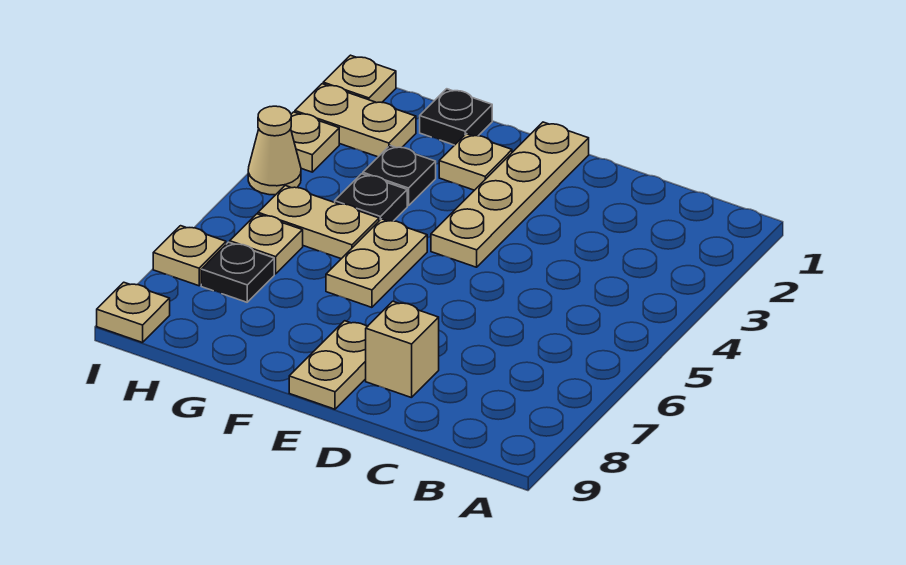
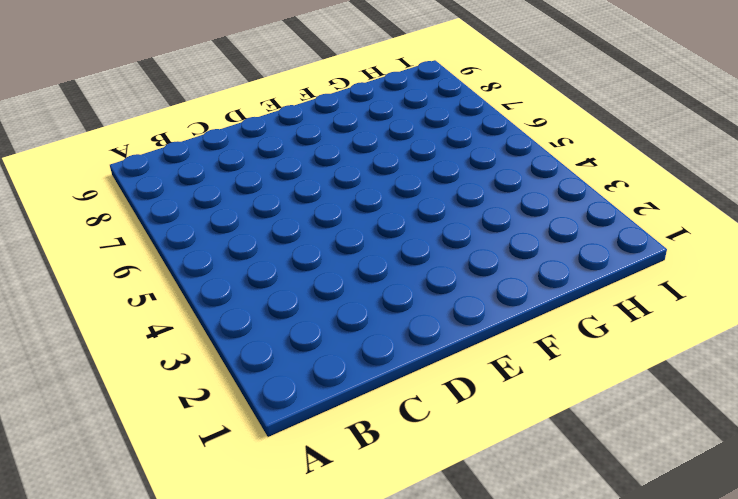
none -> tan 1x1 brick [366,301,439,398]
none -> tan 1x4 plate [431,122,589,267]
none -> tan 1x2 plate [289,321,367,409]

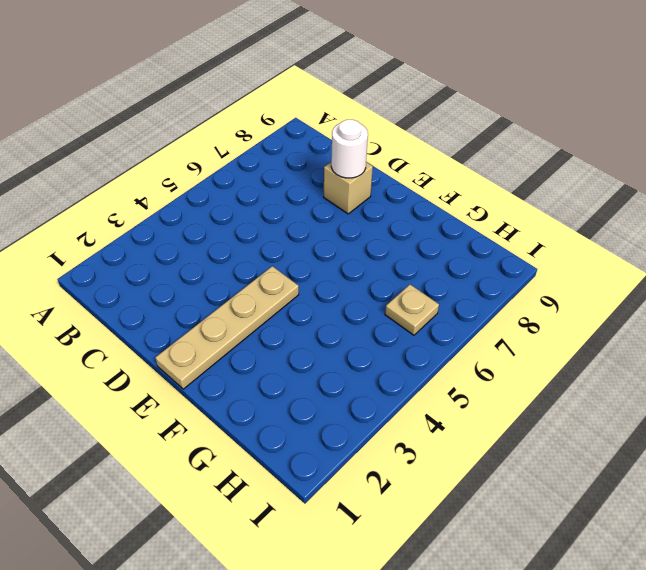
white 1x1 round brick [331,120,368,178] -> none
none -> tan 1x2 plate [289,321,367,409]
none -> tan 1x1 plate [439,134,512,190]
none -> tan 1x2 plate [326,219,427,307]

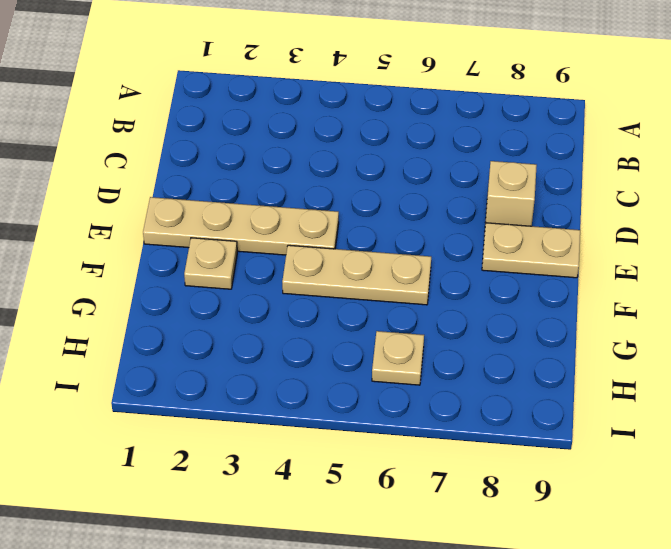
tan 1x3 plate [282,245,431,305] -> tan 1x2 plate [326,219,427,307]
none -> black 1x1 plate [420,89,492,145]
none -> black 1x1 plate [363,146,436,206]
none -> black 1x1 plate [335,174,407,221]

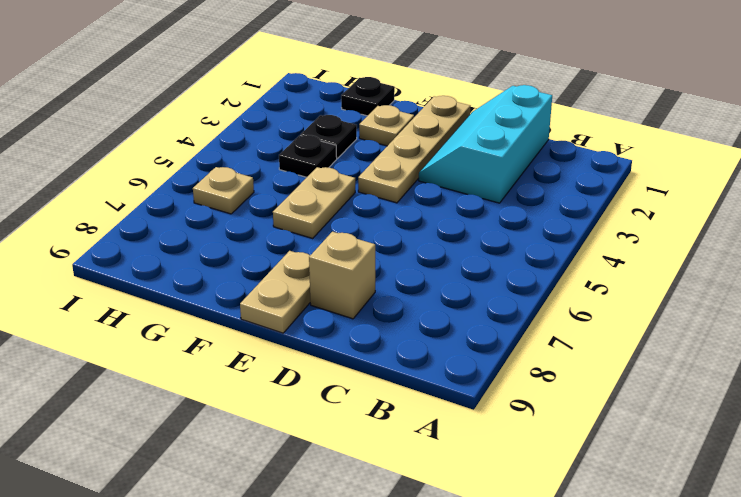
cyan 2x3 slope [419,85,552,203] -> none
none -> tan 1x2 plate [258,186,379,259]
none -> tan 1x2 plate [295,84,416,157]
none -> black 1x1 plate [201,242,274,302]

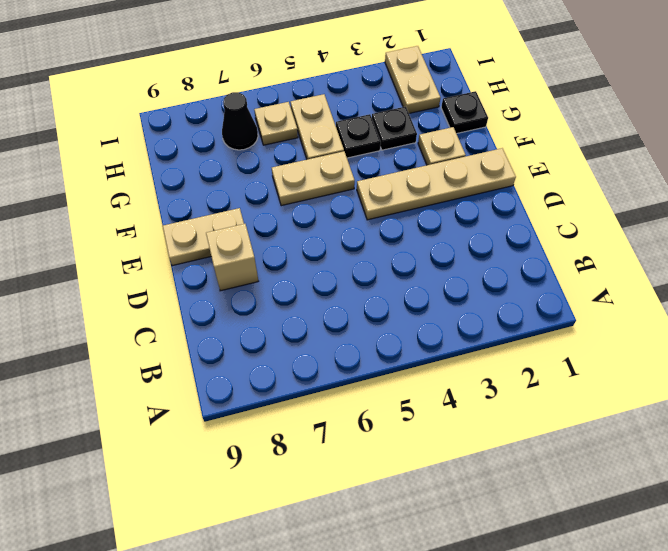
black 1x1 cone [222,92,258,150] -> black 1x1 plate [201,242,274,302]
none -> tan 1x1 plate [323,55,396,103]
none -> tan 1x1 plate [291,112,339,172]
none -> tan 1x1 cone [248,106,301,195]

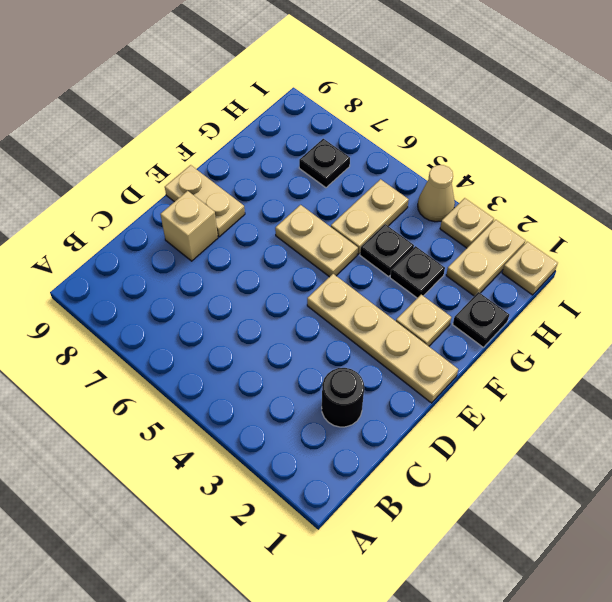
black 1x1 round brick [322,368,364,427] -> none
none -> tan 1x1 plate [230,214,303,274]
none -> tan 1x1 plate [153,226,226,286]
none -> tan 1x1 plate [97,282,170,343]

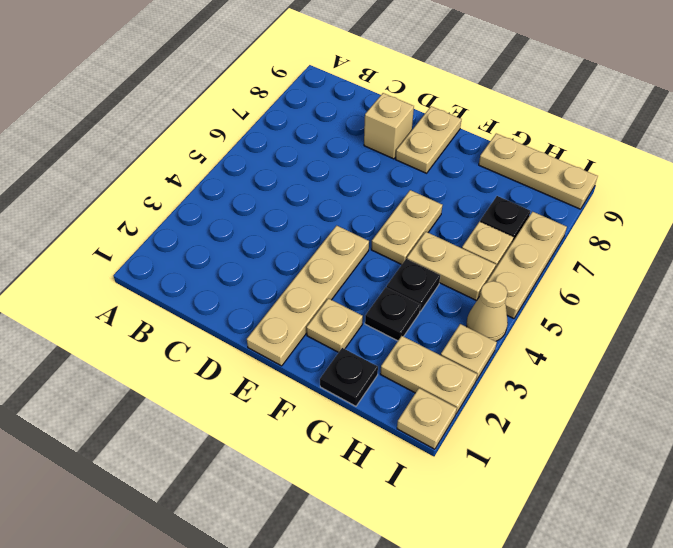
tan 1x3 plate [479,134,598,209] -> tan 1x1 plate [97,282,170,343]
tan 1x3 plate [480,212,567,319] -> tan 1x1 plate [153,226,226,286]

